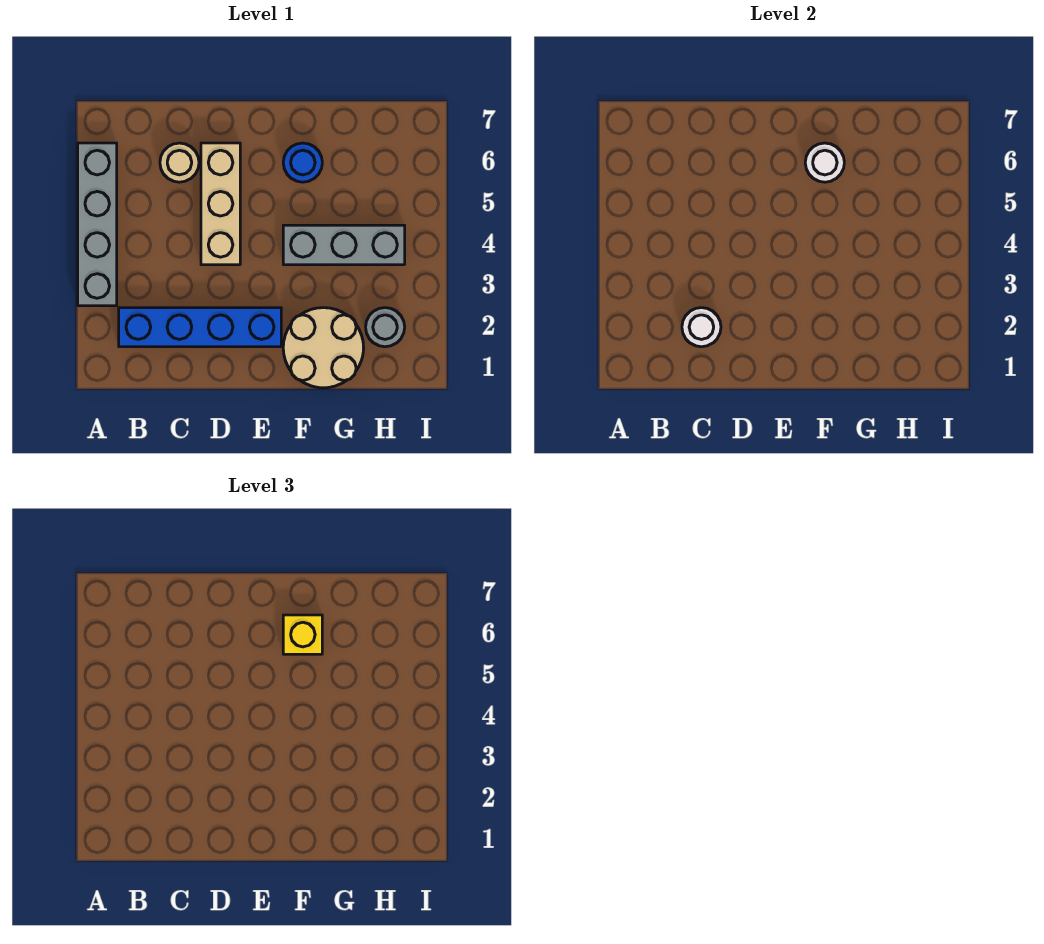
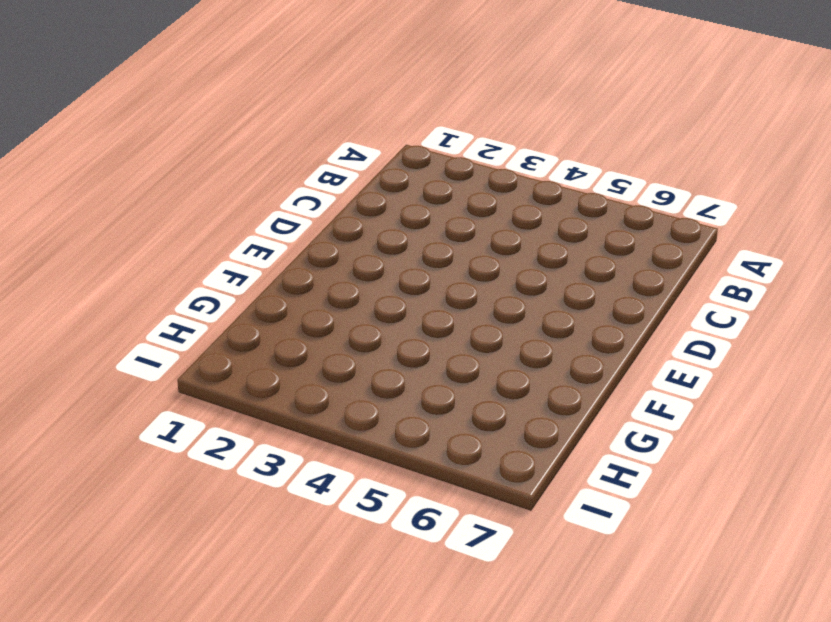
none -> grey 1x4 brick [78,143,117,306]
none -> blue 1x4 brick [119,308,281,347]

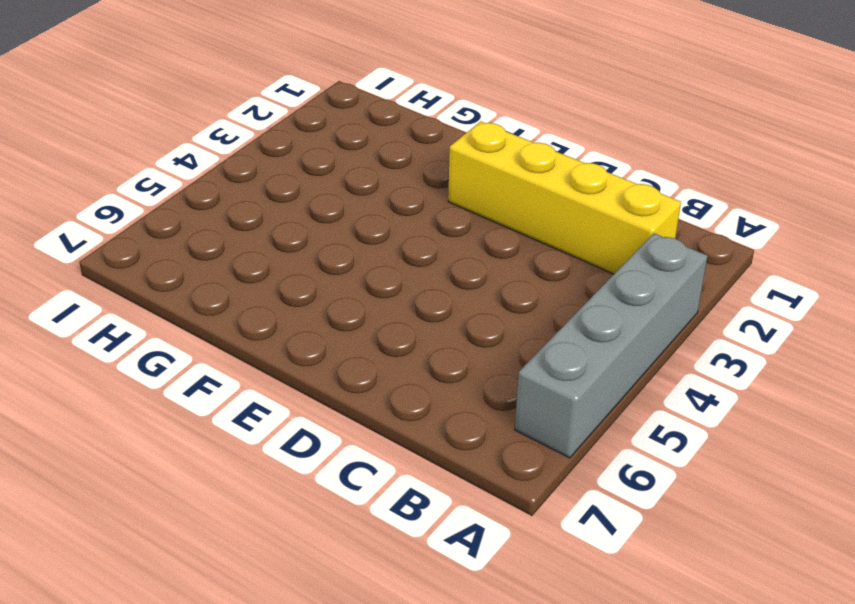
yellow 1x4 brick [448,122,681,274] -> blue 1x4 brick [119,308,281,347]
none -> tan 1x1 round brick [160,143,199,182]
none -> tan 1x3 brick [201,143,240,265]

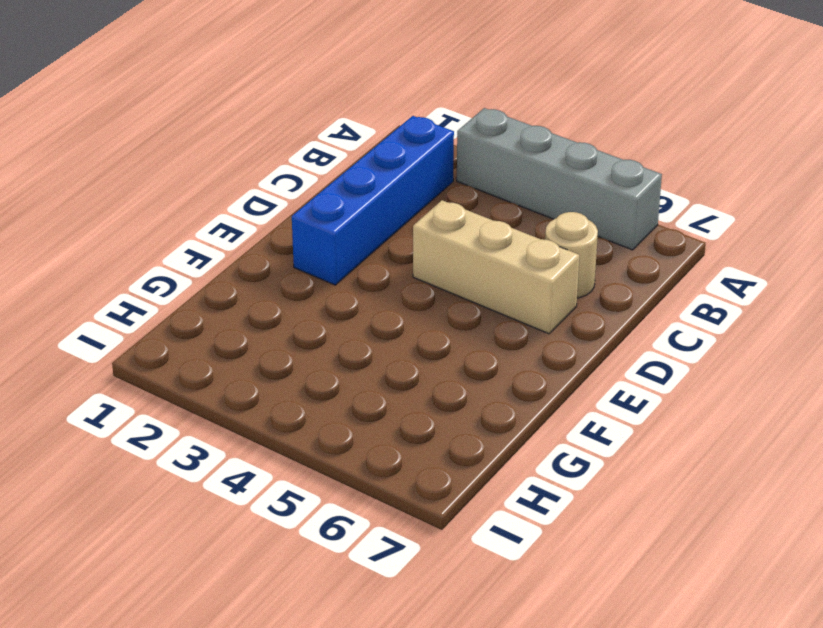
none -> tan 2x2 round brick [283,308,364,388]
none -> grey 1x3 brick [283,225,405,265]

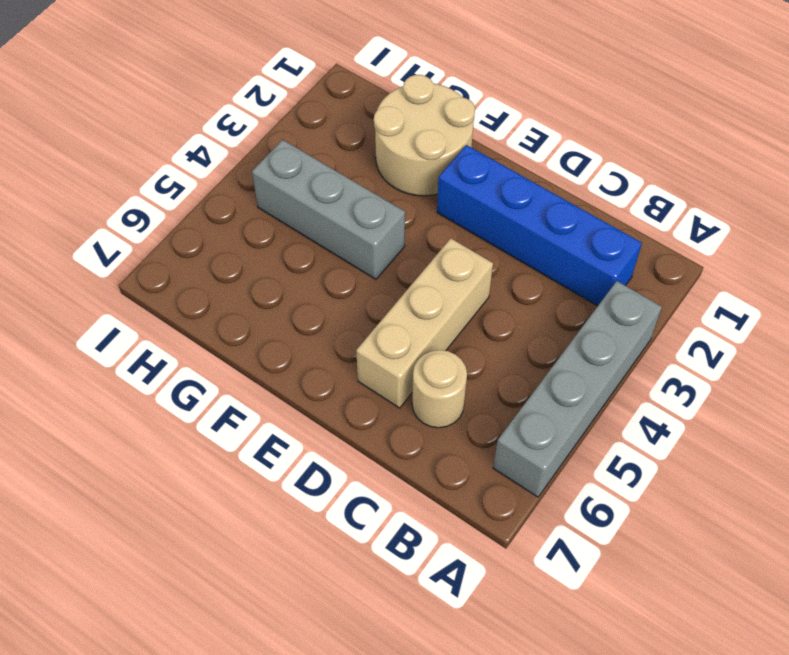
none -> blue 1x1 round brick [283,143,322,182]
none -> grey 1x1 round brick [366,308,405,347]

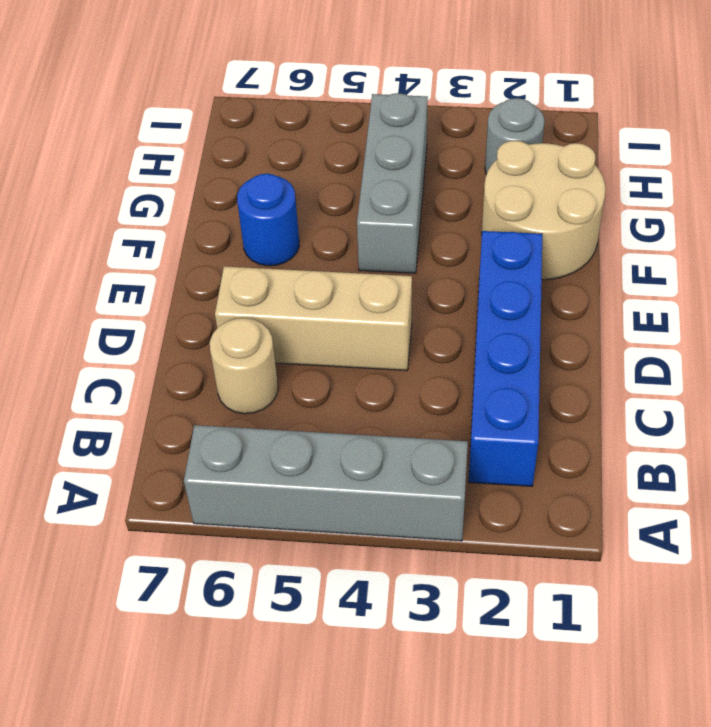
none -> white 1x1 round brick [682,308,721,347]
none -> white 1x1 round brick [805,143,844,182]

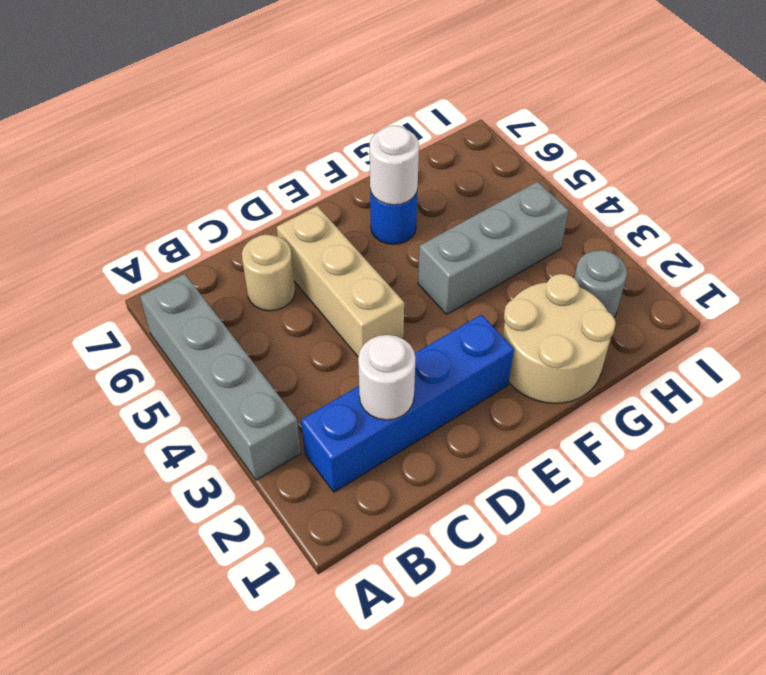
none -> yellow 1x1 brick [283,615,322,654]

